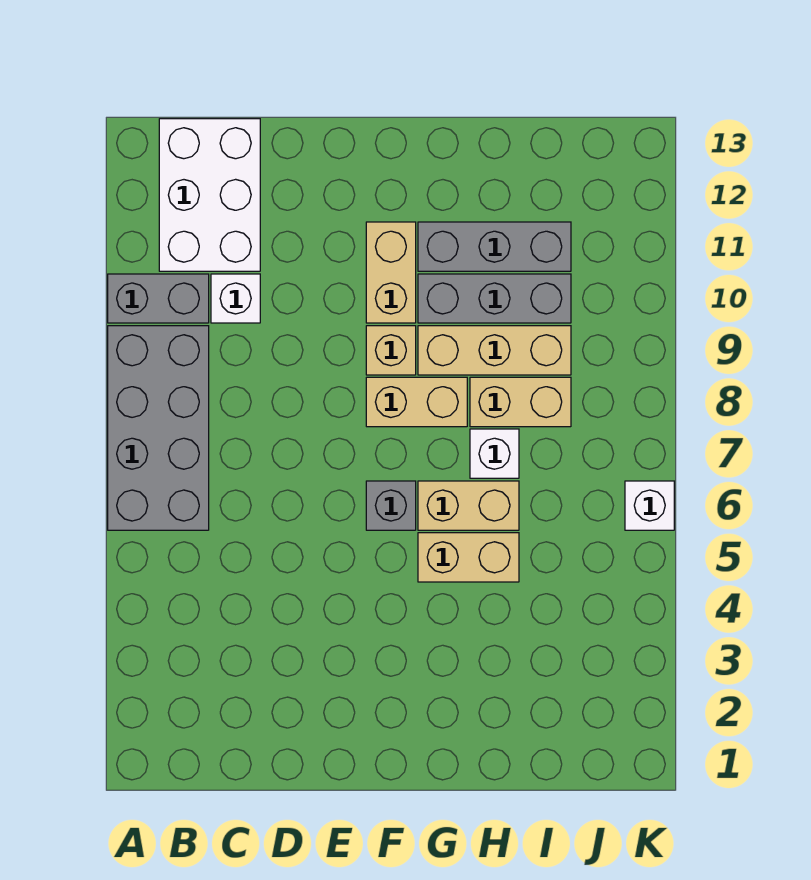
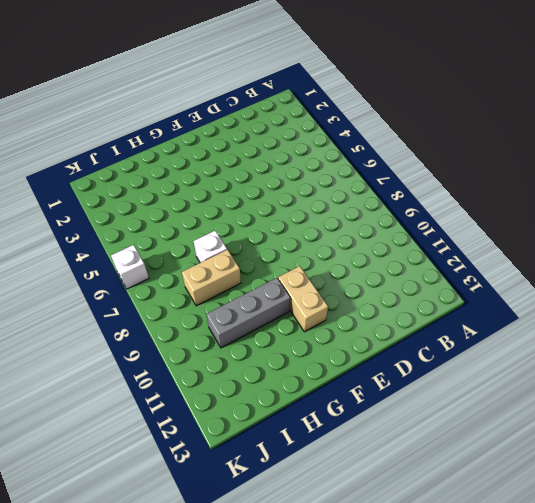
none -> grey 2x4 brick [108,326,209,530]
none -> grey 1x2 brick [108,274,209,323]
none -> white 2x3 brick [159,119,260,271]

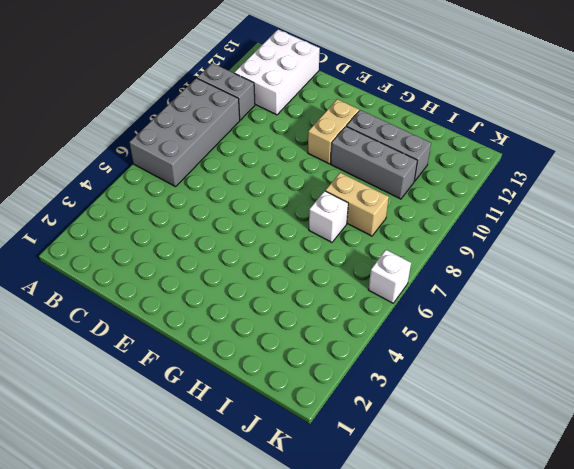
none -> white 1x1 brick [211,274,260,323]
none -> grey 1x1 brick [366,481,416,530]
none -> tan 1x2 brick [366,377,467,427]

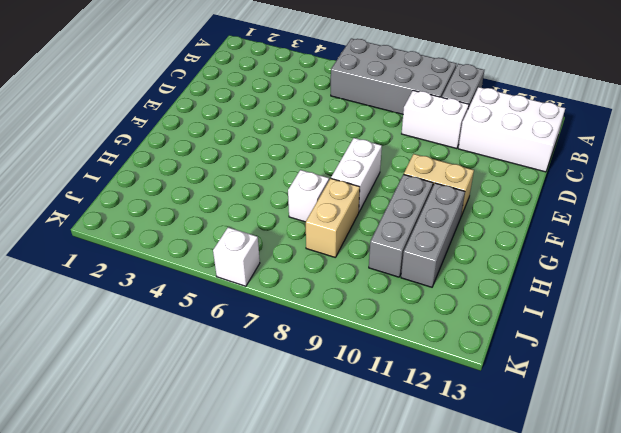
white 1x2 brick [402,90,469,149] -> white 1x1 brick [211,274,260,323]
white 1x2 brick [331,138,382,212] -> tan 1x2 brick [366,377,467,427]
none -> grey 1x1 brick [366,481,416,530]
none -> tan 1x1 brick [366,326,416,375]
none -> tan 1x2 brick [418,533,519,582]

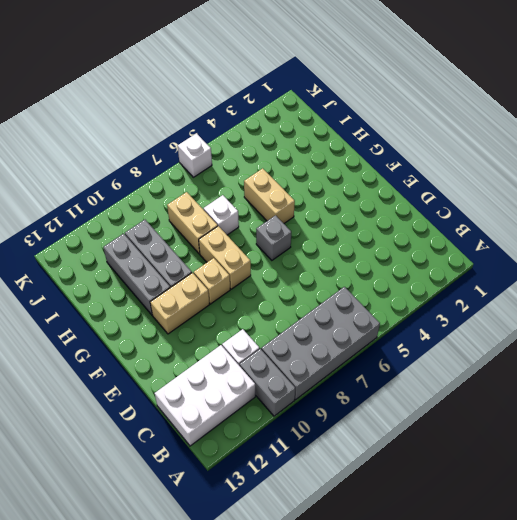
none -> tan 1x2 brick [418,481,519,530]
none -> tan 1x3 brick [418,326,571,375]

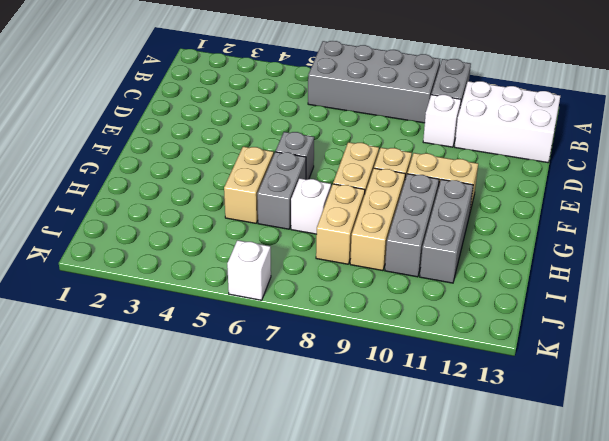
grey 1x2 brick [257,152,306,229] -> tan 1x2 brick [418,481,519,530]

